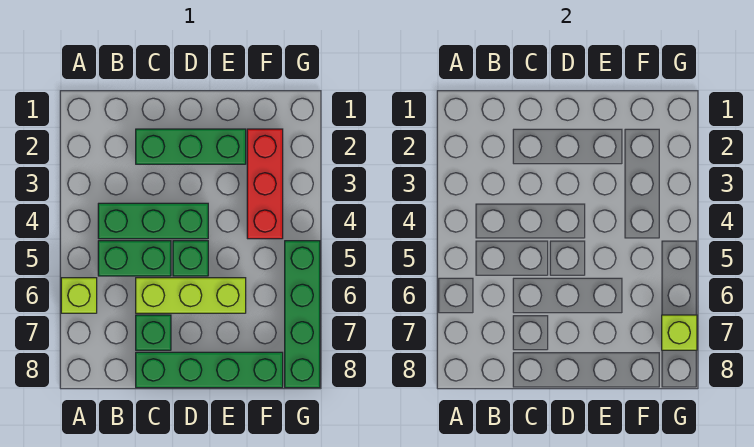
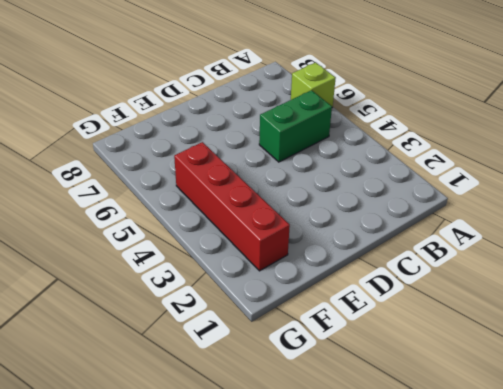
red 1x4 brick [174,142,290,271] -> red 1x3 brick [247,129,283,239]
none -> green 1x3 brick [98,203,208,239]
none -> green 1x3 brick [136,129,246,164]

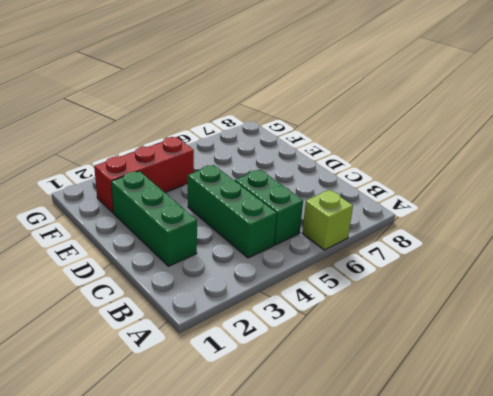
none -> lime 1x3 brick [136,278,246,313]
none -> green 1x1 brick [136,315,171,350]

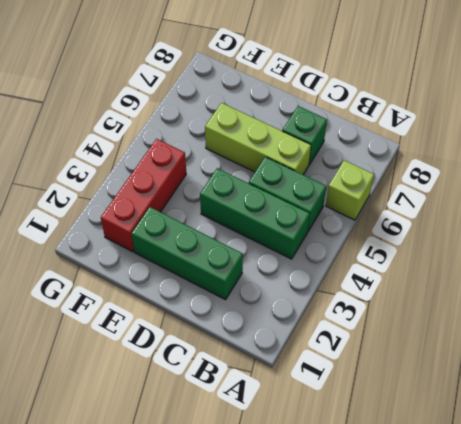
none -> green 1x4 brick [136,352,283,388]
none -> green 1x1 brick [173,241,208,276]

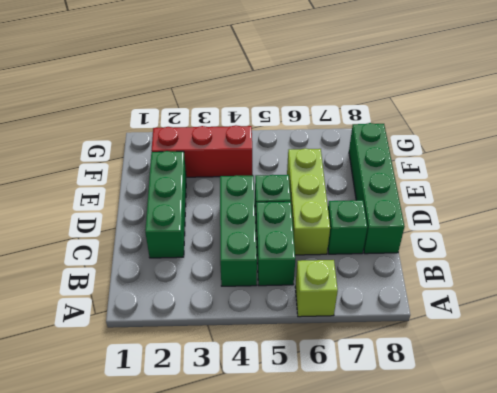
none -> green 1x4 brick [285,241,320,388]
none -> lime 1x1 brick [662,315,697,350]

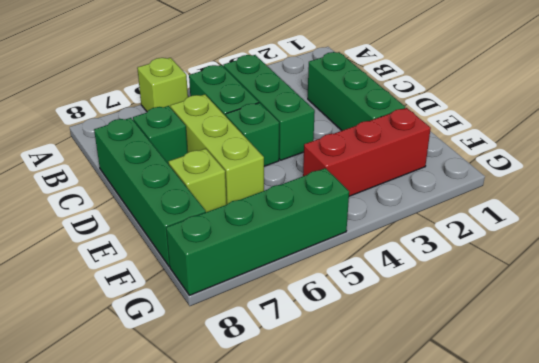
lime 1x1 brick [169,149,226,212] -> lime 1x1 brick moved to [662,315,697,350]

